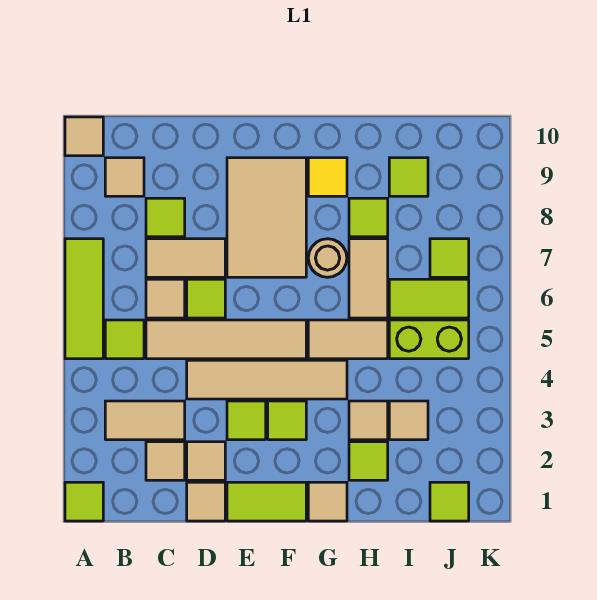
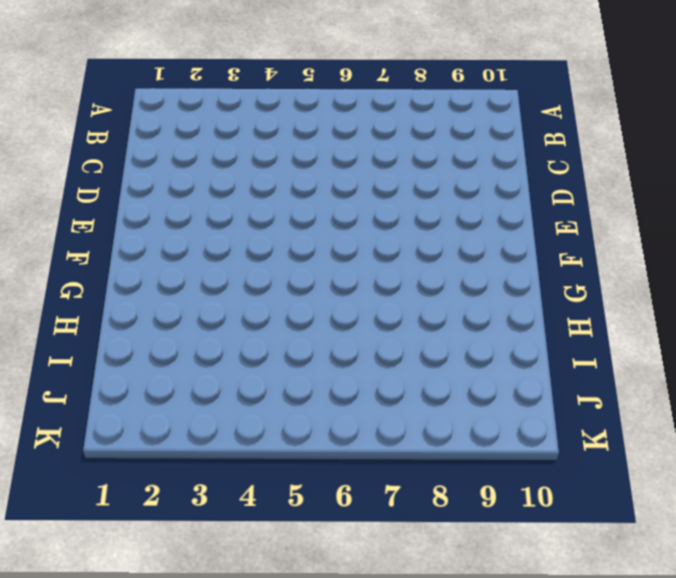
none -> lime 1x1 tile [65,482,103,521]
none -> lime 1x3 tile [65,239,103,359]
none -> tan 1x1 tile [65,117,103,156]
none -> tan 1x2 tile [105,401,185,440]

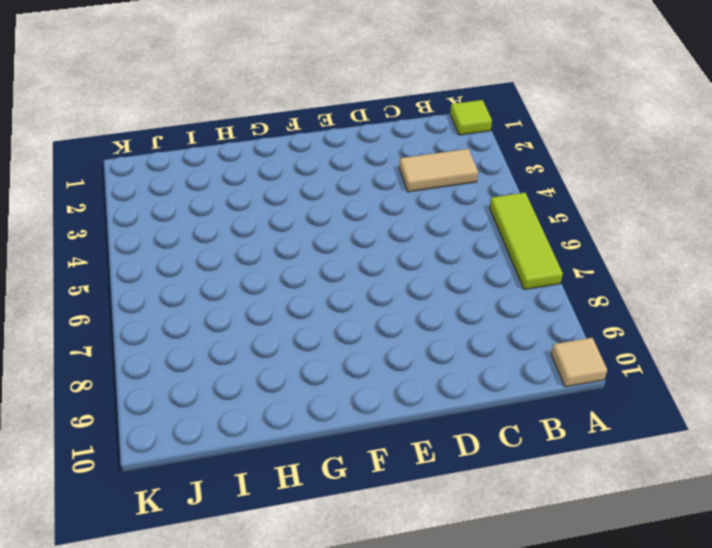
none -> lime 1x1 tile [105,320,144,359]
none -> tan 1x1 tile [105,158,144,196]
none -> tan 1x1 tile [146,442,185,480]
none -> tan 1x4 tile [146,320,306,359]

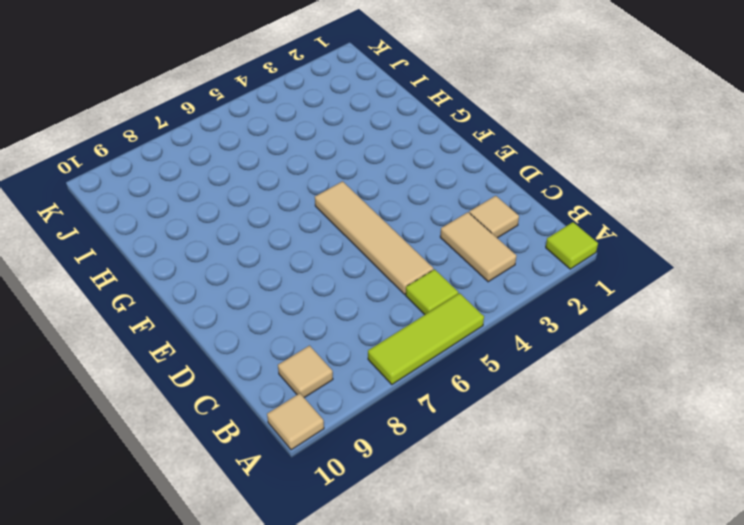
none -> tan 1x1 tile [146,279,185,318]
none -> tan 1x2 tile [146,239,225,277]
none -> lime 1x1 tile [146,198,185,237]
none -> tan 1x1 tile [187,482,225,521]

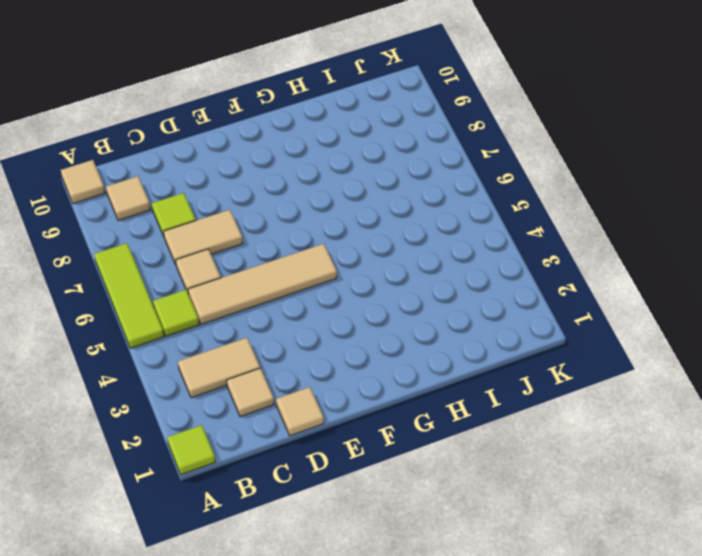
none -> tan 1x1 tile [187,442,225,480]
none -> tan 1x4 tile [187,360,347,399]
none -> lime 1x1 tile [187,279,225,318]
none -> lime 1x2 tile [227,482,306,521]

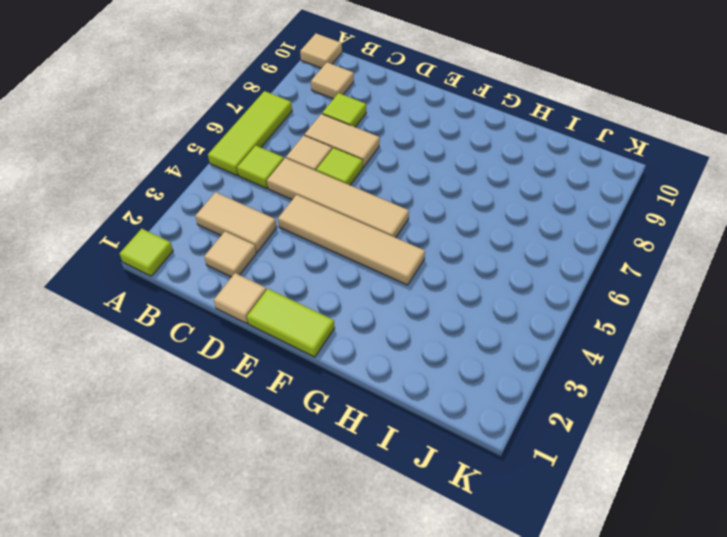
none -> tan 1x1 tile [187,442,225,480]
none -> lime 1x1 tile [227,401,266,440]
none -> tan 2x3 tile [227,158,306,277]
none -> lime 1x1 tile [268,401,306,440]

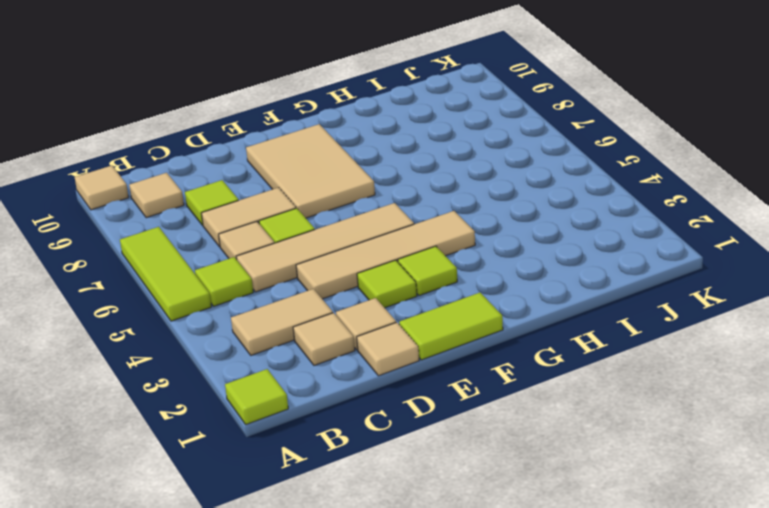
none -> tan 1x1 tile [308,482,347,521]
none -> tan 1x2 tile [308,320,388,359]
none -> tan 1x1 round brick [308,239,347,277]
none -> yellow 1x1 tile [308,158,347,196]

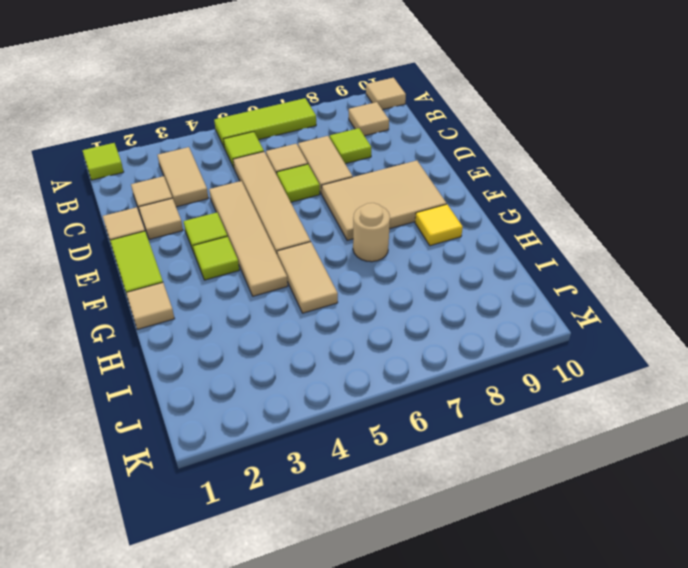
none -> lime 1x1 tile [349,442,388,480]
none -> tan 1x1 tile [349,401,388,440]
none -> tan 1x2 tile [349,239,388,318]
none -> lime 1x1 tile [349,198,388,237]

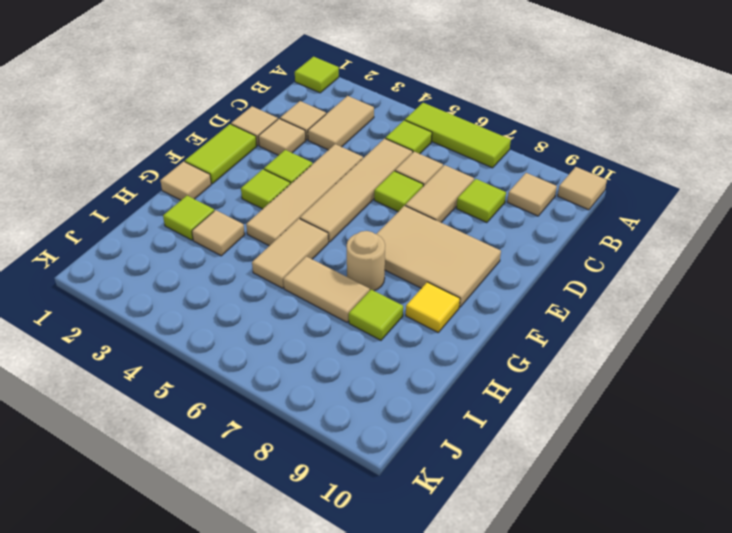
none -> tan 1x1 tile [389,401,428,440]
none -> lime 1x2 brick [389,320,469,359]
none -> lime 1x2 tile [389,279,469,318]
none -> lime 1x1 tile [389,158,428,196]

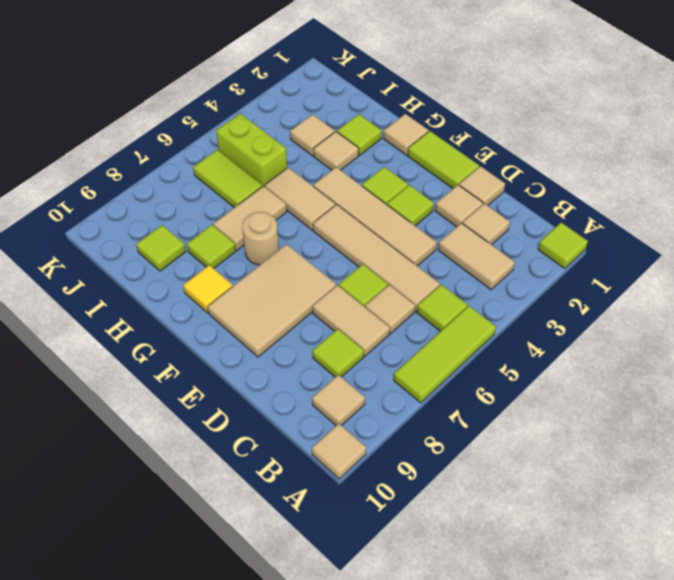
none -> lime 1x1 tile [430,482,469,521]
none -> lime 1x1 tile [430,239,469,277]

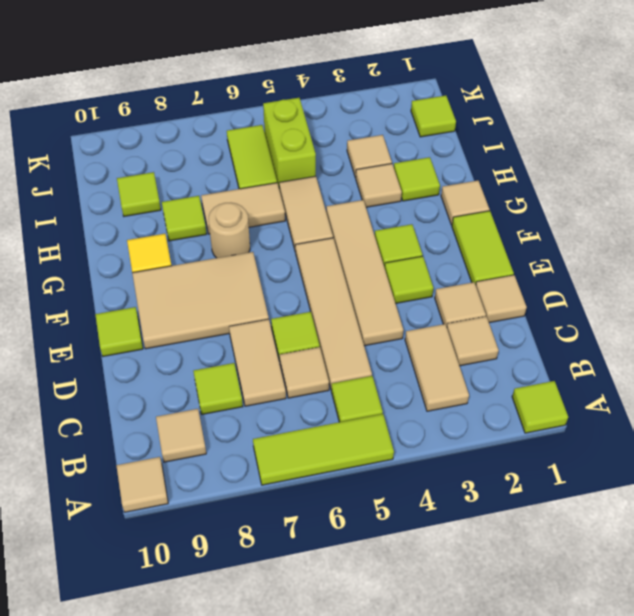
lime 1x1 tile [95,307,143,356] -> lime 1x1 tile moved to [430,239,469,277]

